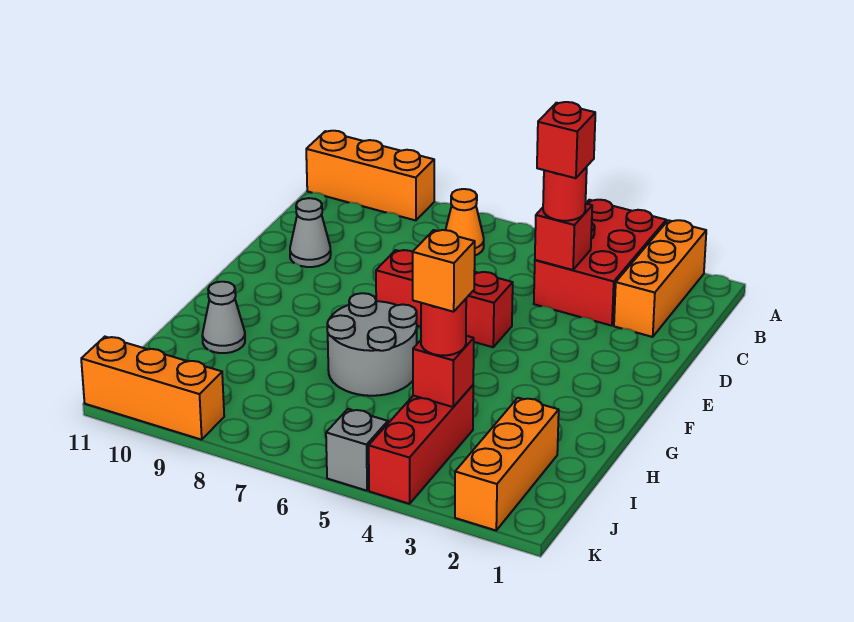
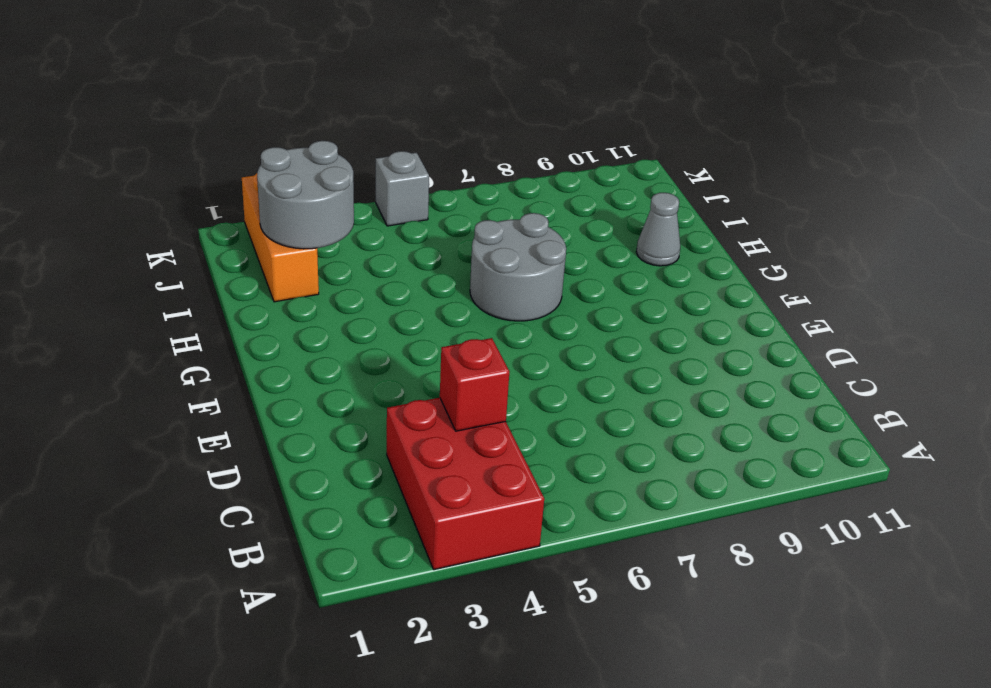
grey 2x2 round brick [257,141,354,249] -> none
none -> orange 1x3 brick [614,220,706,337]
none -> orange 1x3 brick [306,131,434,220]
none -> orange 1x1 cone [446,189,484,255]

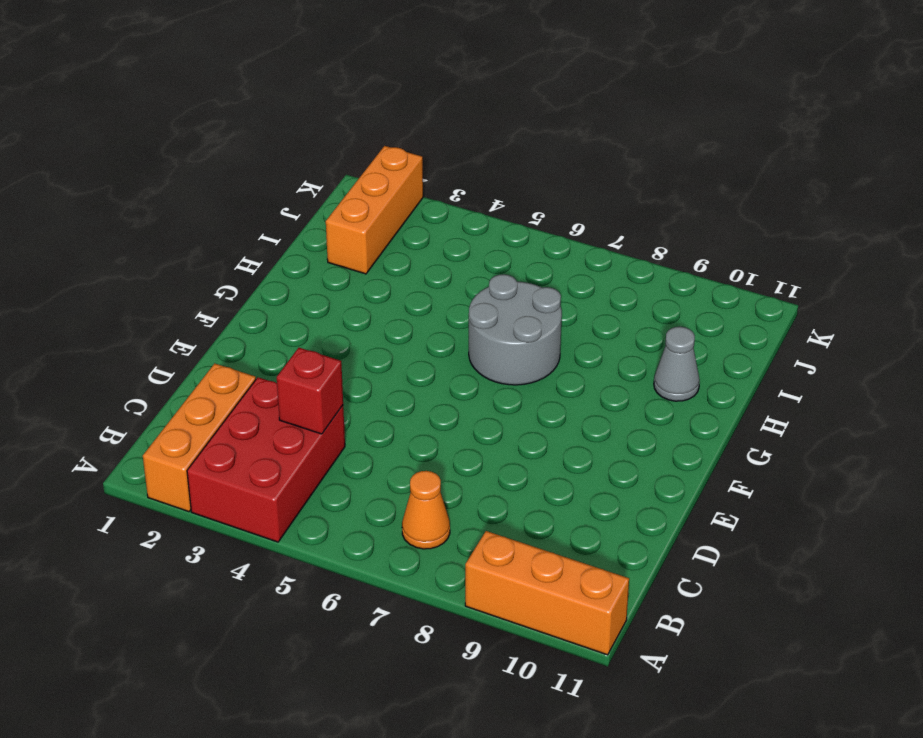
none -> grey 1x1 cone [290,198,331,267]
none -> red 1x3 brick [376,250,513,347]
none -> red 1x3 brick [369,385,473,504]

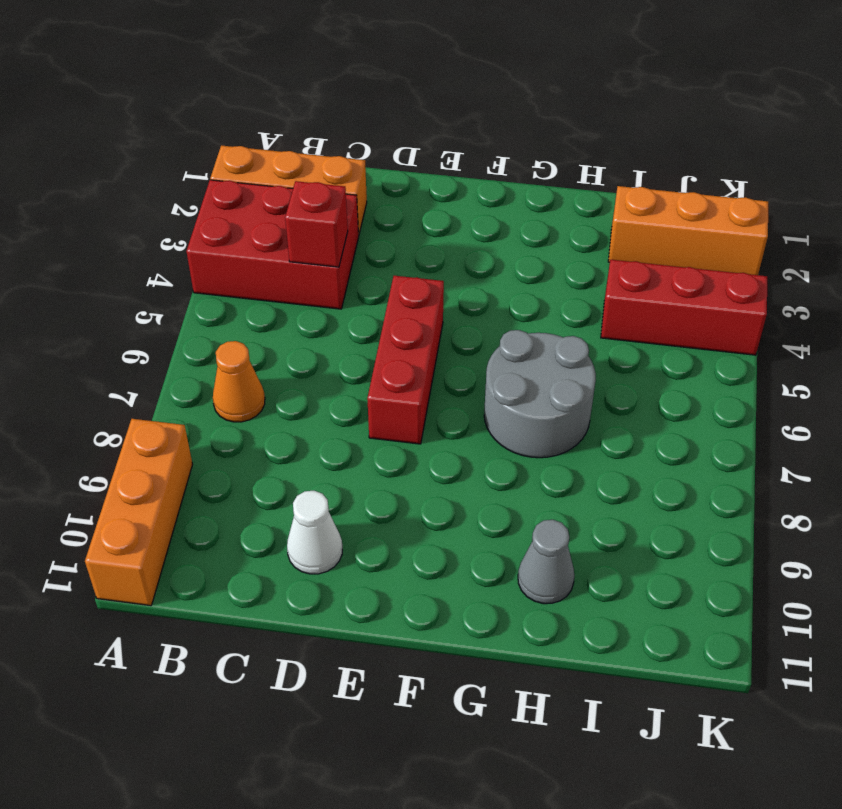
white 1x1 cone [287,491,342,574] -> grey 1x1 cone [290,198,331,267]
none -> grey 1x1 brick [326,409,388,491]
none -> orange 1x3 brick [81,337,224,440]
none -> red 1x1 brick [413,336,474,407]

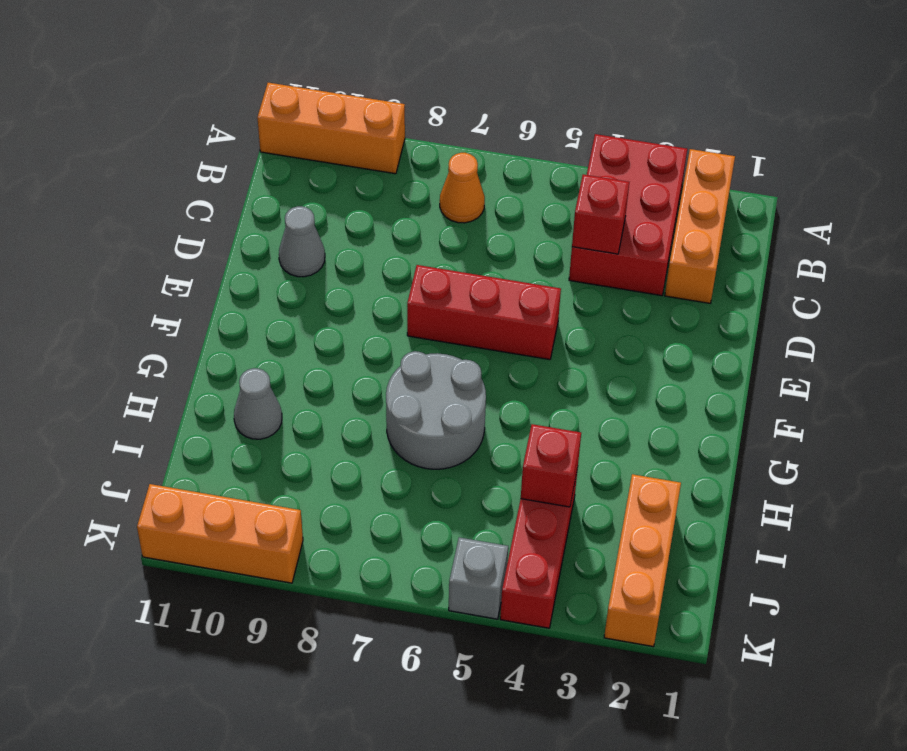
none -> red 1x1 round brick [543,167,587,221]
none -> red 1x1 round brick [421,299,466,355]
none -> red 1x1 brick [537,102,595,178]

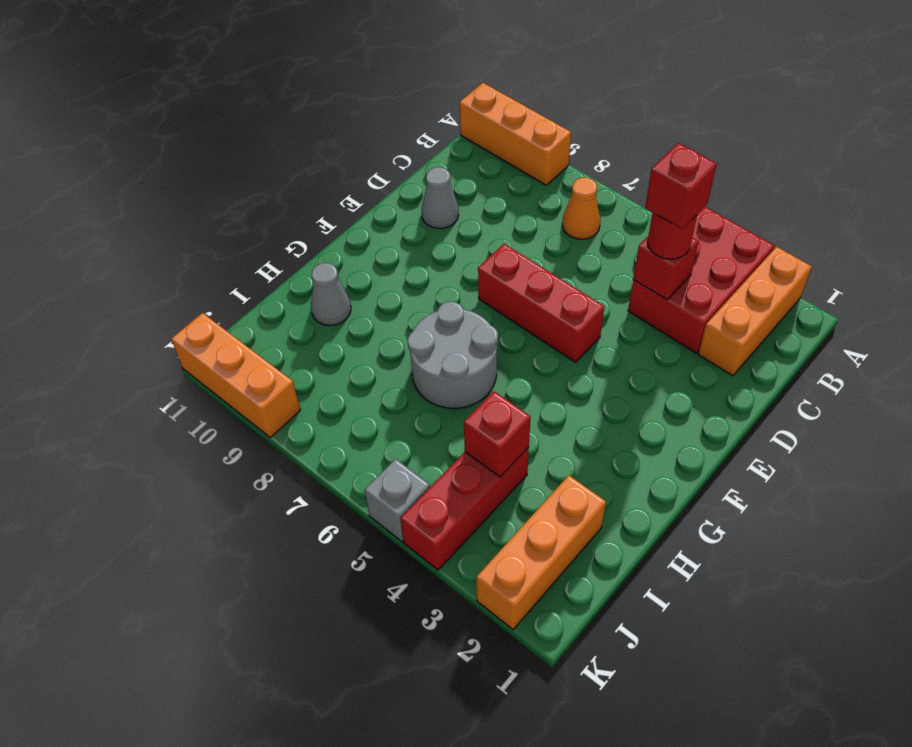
none -> red 1x1 round brick [421,299,466,355]
none -> orange 1x1 brick [413,230,475,312]

